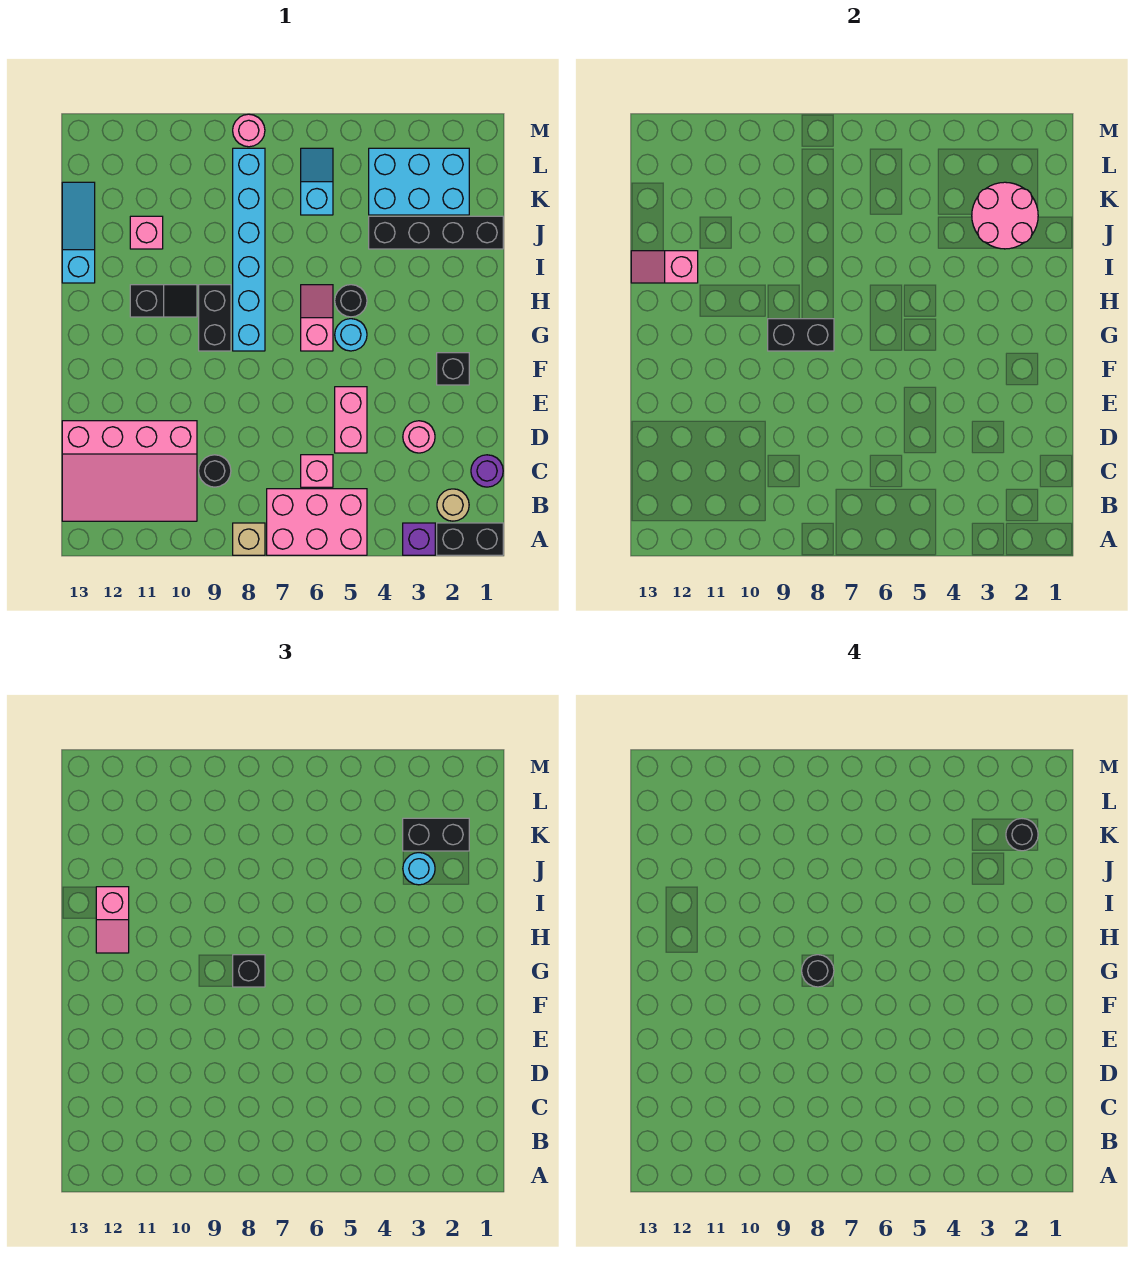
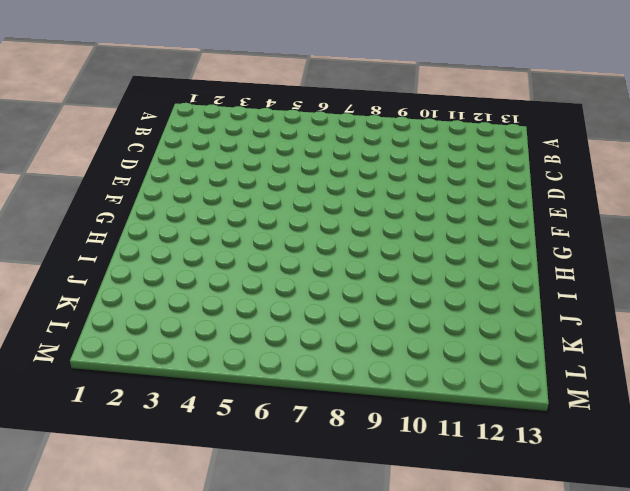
none -> black 1x2 brick [437,523,503,555]
none -> purple 1x1 brick [403,523,435,555]
none -> pink 2x3 brick [267,489,367,555]
none -> tan 1x1 brick [233,523,265,555]

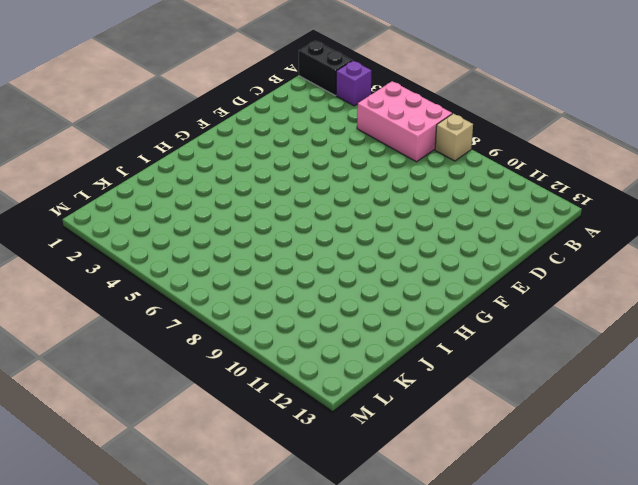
none -> tan 1x1 round brick [437,489,469,521]
none -> pink 3x4 slope [62,421,197,521]
none -> purple 1x1 round brick [471,455,503,487]
none -> pink 1x1 brick [301,455,333,487]

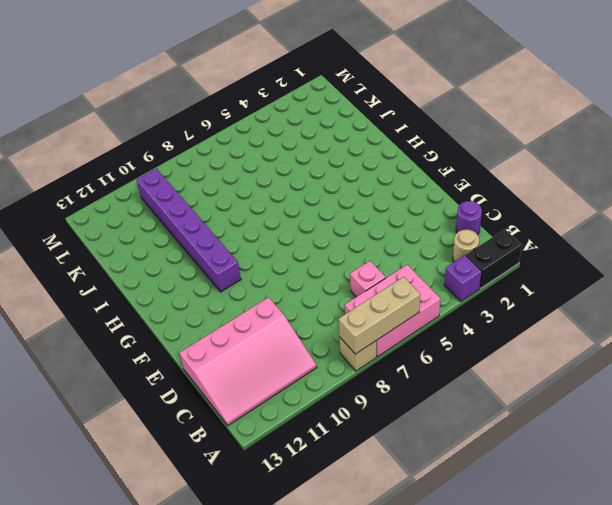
tan 1x3 brick [339,277,420,354] -> none
purple 1x6 brick [137,168,241,292] -> black 1x2 slope [130,285,197,317]
none -> black 1x1 round brick [199,455,231,487]
none -> pink 1x1 round brick [403,421,435,453]
none -> pink 1x2 brick [335,387,367,453]
none -> black 1x1 brick [437,353,469,385]

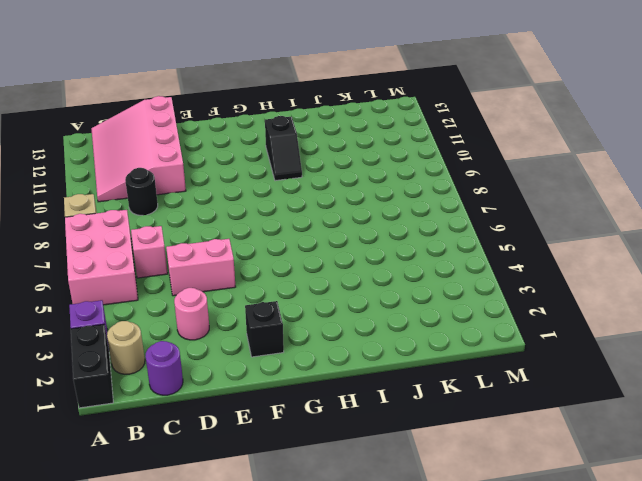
none -> cyan 1x1 round brick [335,319,367,351]
none -> pink 1x2 slope [301,285,333,351]
none -> cyan 1x6 brick [233,148,265,351]
none -> black 1x2 brick [199,285,231,351]

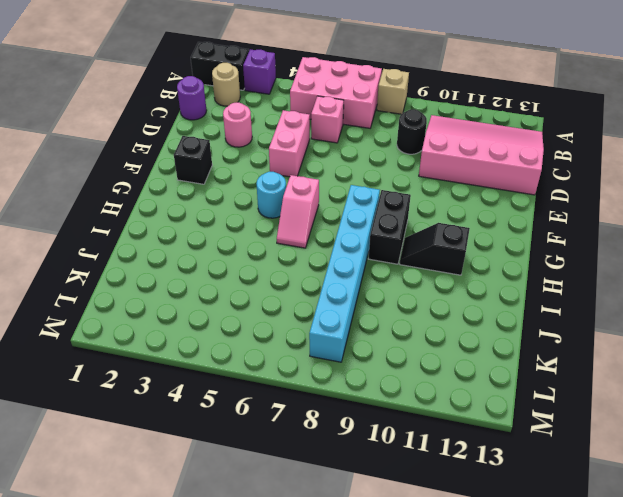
none -> black 1x1 round brick [335,285,367,317]
none -> cyan 1x3 slope [62,182,95,283]
none -> black 1x4 brick [369,216,503,249]
none -> pink 1x1 brick [130,216,163,249]

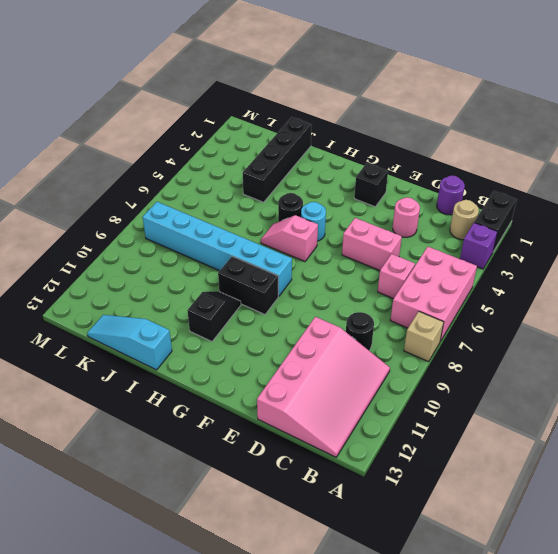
none -> pink 1x1 brick [130,216,163,249]
none -> cyan 2x3 brick [369,148,469,215]
none -> cyan 1x2 slope [301,148,333,215]
none -> pink 1x1 round brick [233,114,265,147]

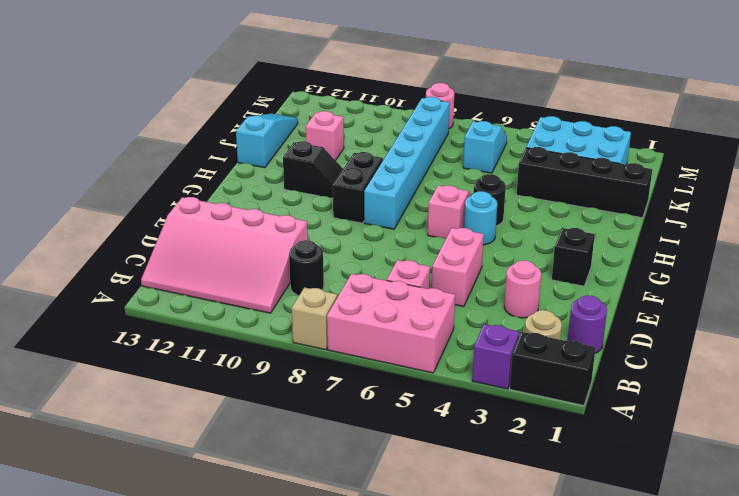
none -> black 1x2 brick [768,319,834,351]
none -> pink 1x2 slope [631,251,698,283]
none -> pink 2x2 round brick [972,182,1038,249]
none -> black 1x1 brick [233,955,265,987]

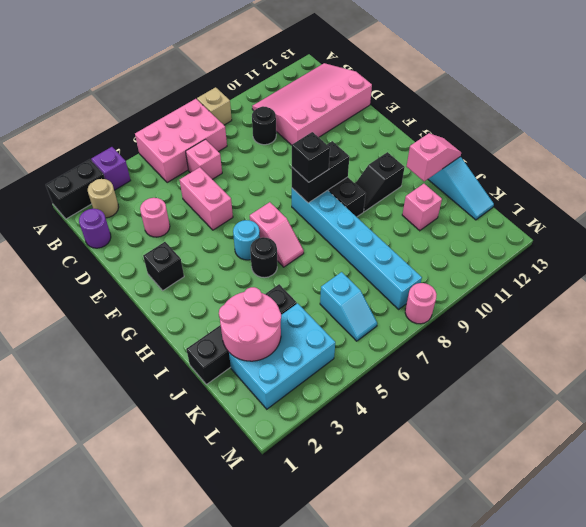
none -> pink 1x2 slope [96,887,129,953]
none -> cyan 1x1 round brick [403,853,435,885]
none -> black 1x2 brick [403,818,469,851]
none -> black 1x1 round brick [802,955,834,987]

